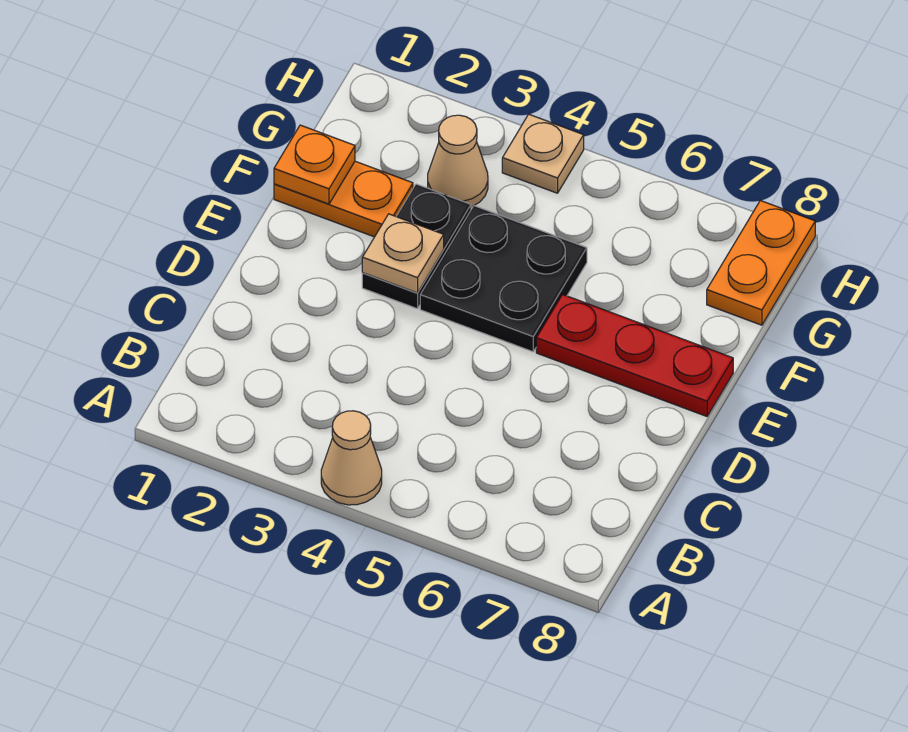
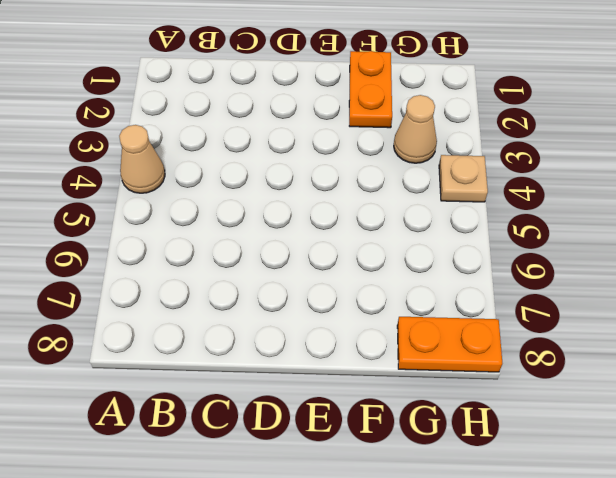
none -> black 1x2 plate [362,184,471,309]
none -> black 2x2 plate [420,206,587,352]

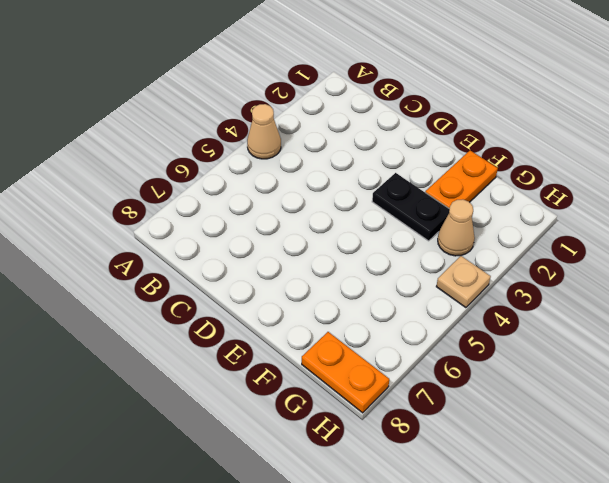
none -> black 2x2 plate [420,206,587,352]
none -> red 1x3 plate [536,294,733,416]

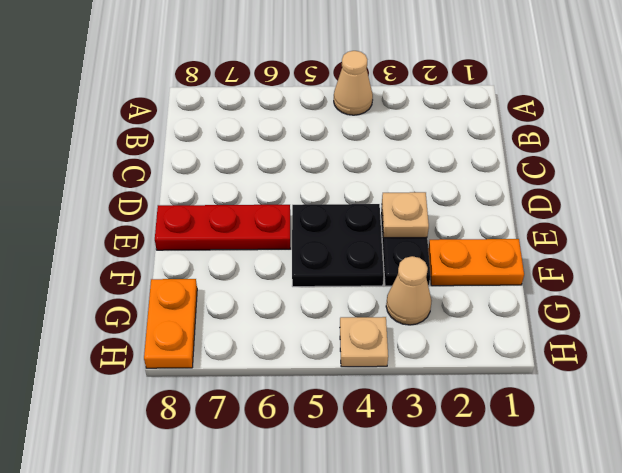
none -> orange 1x1 plate [274,125,355,204]

